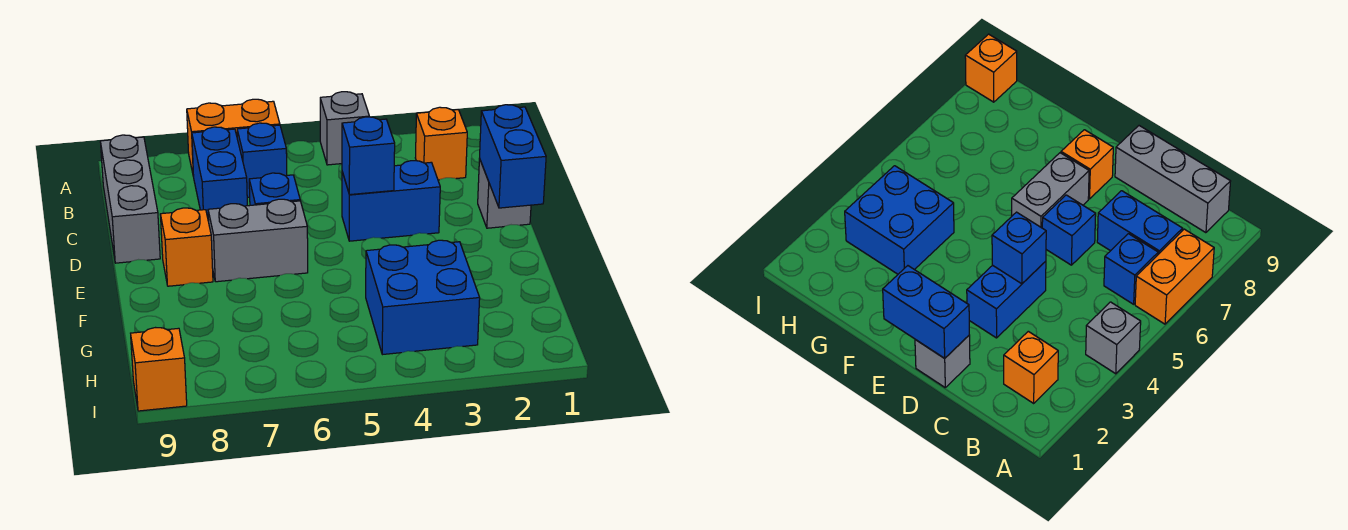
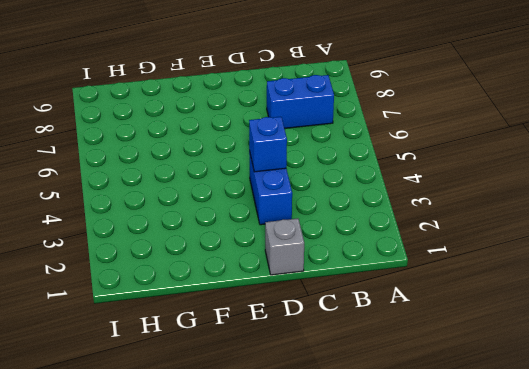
none -> grey 1x1 brick [320,92,369,165]
none -> orange 1x2 brick [187,99,280,177]
none -> orange 1x1 brick [415,107,467,180]

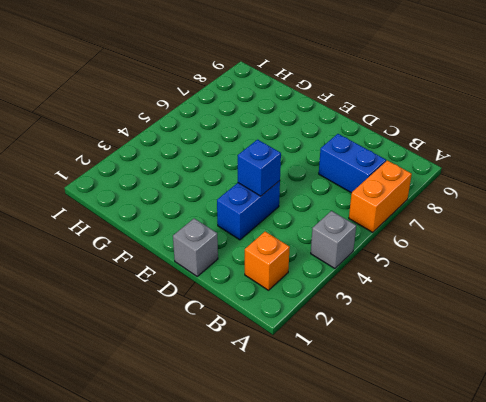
none -> blue 1x1 brick [237,123,287,198]
none -> grey 1x3 brick [100,135,160,263]
none -> blue 1x1 brick [249,173,300,205]

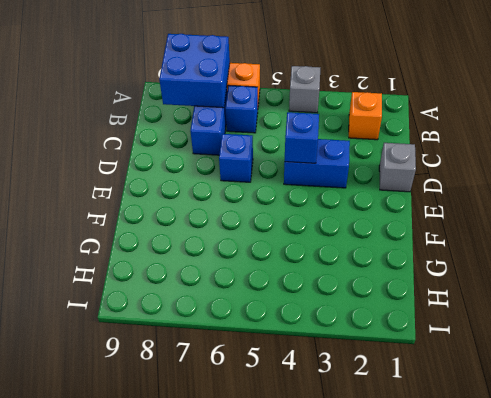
blue 2x2 brick [159,34,230,108] -> blue 2x2 brick moved to [366,240,480,355]
none -> grey 1x3 brick [100,135,160,263]
none -> grey 1x2 brick [208,199,308,282]
none -> orange 1x1 brick [160,208,213,286]

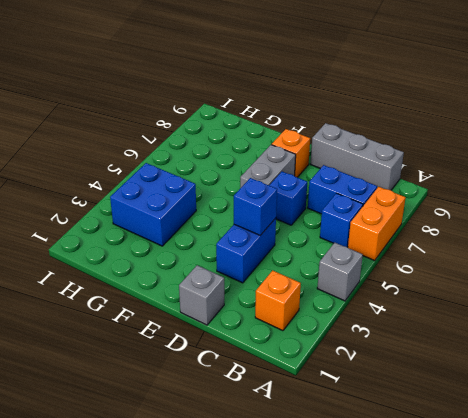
none -> orange 1x1 brick [131,328,187,411]
none -> blue 1x2 brick [480,105,546,208]

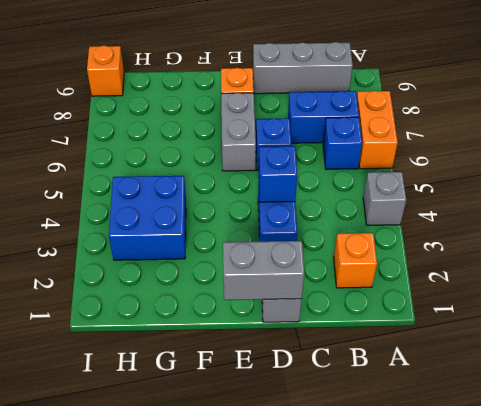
grey 1x2 brick [223,241,304,300] -> blue 1x2 brick [480,105,546,208]

